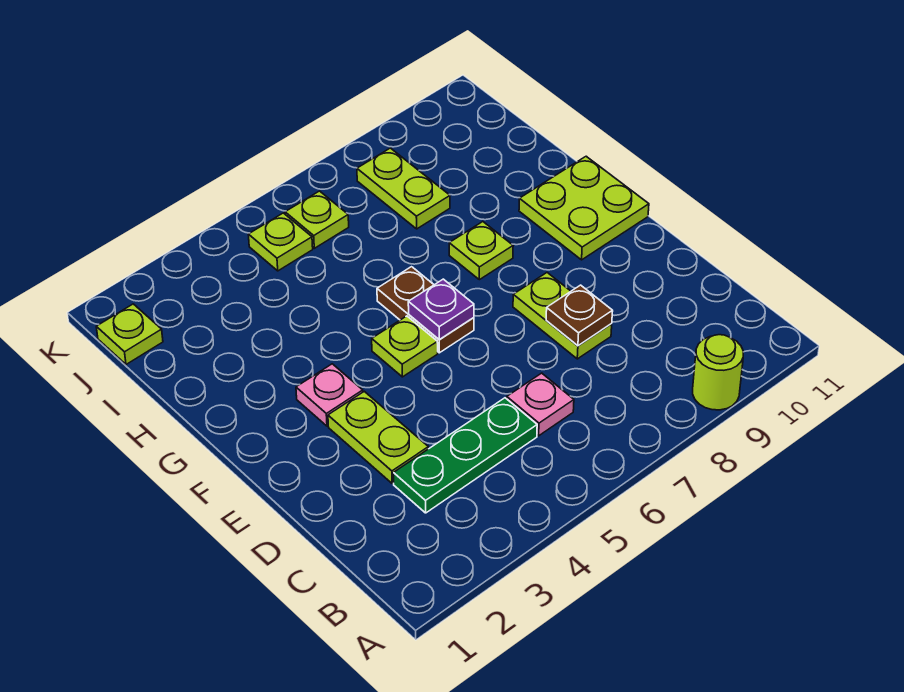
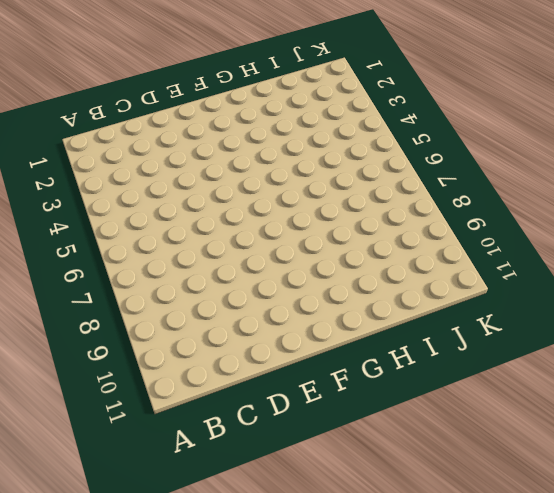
none -> lime 1x1 round brick [693,335,743,410]
none -> green 1x3 plate [394,398,537,513]
none -> pink 1x1 plate [507,373,574,436]

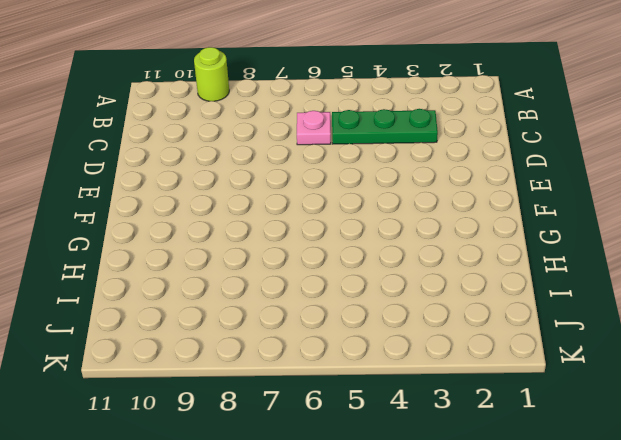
none -> lime 1x2 plate [328,391,428,483]
none -> lime 1x2 plate [513,273,612,359]
none -> pink 1x1 plate [296,364,363,426]

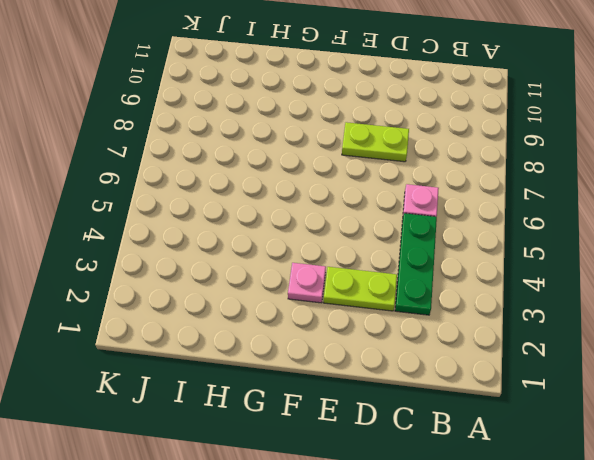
none -> lime 1x1 round brick [693,335,743,410]
none -> lime 1x1 plate [372,316,438,377]
none -> brown 1x2 plate [377,267,474,353]

